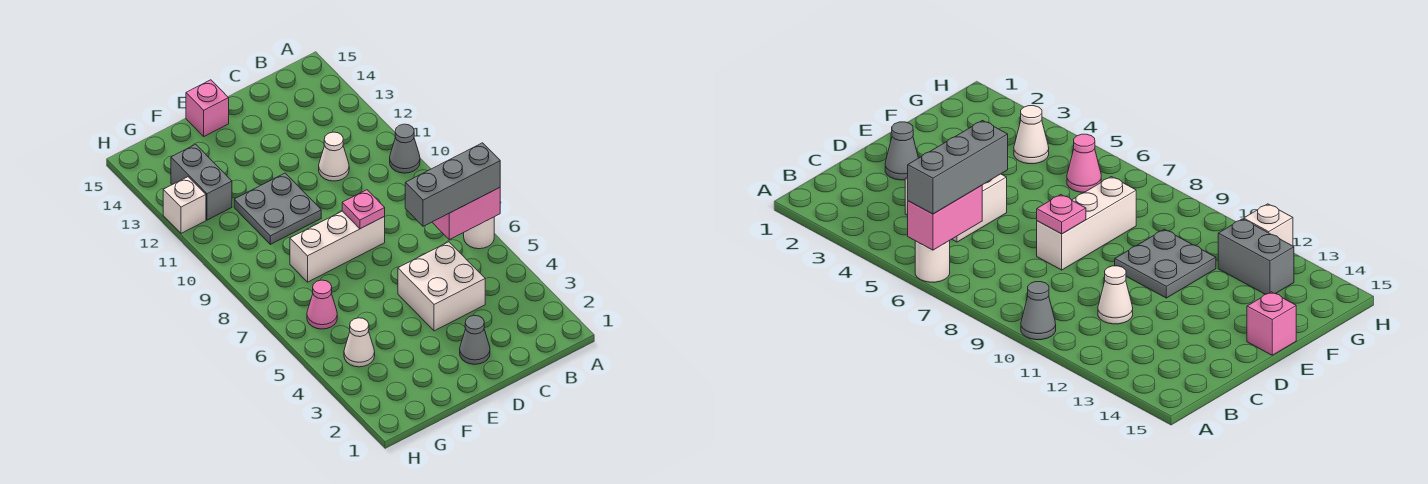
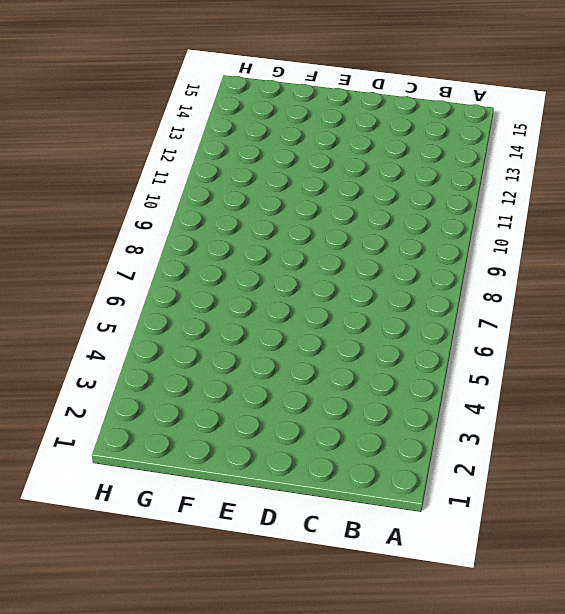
none -> white 1x1 round brick [464,217,494,249]
none -> grey 1x1 cone [390,124,420,173]
none -> white 2x2 brick [398,242,485,331]

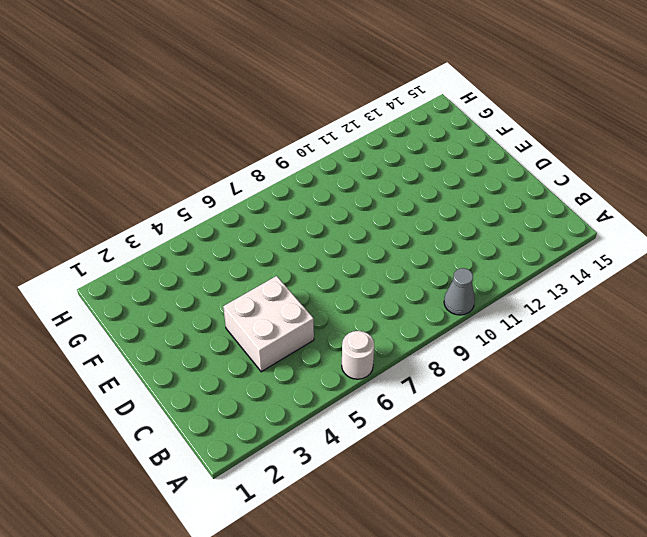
none -> white 1x1 cone [319,132,349,181]
none -> grey 1x1 cone [460,315,490,364]
none -> white 1x3 brick [290,211,385,282]

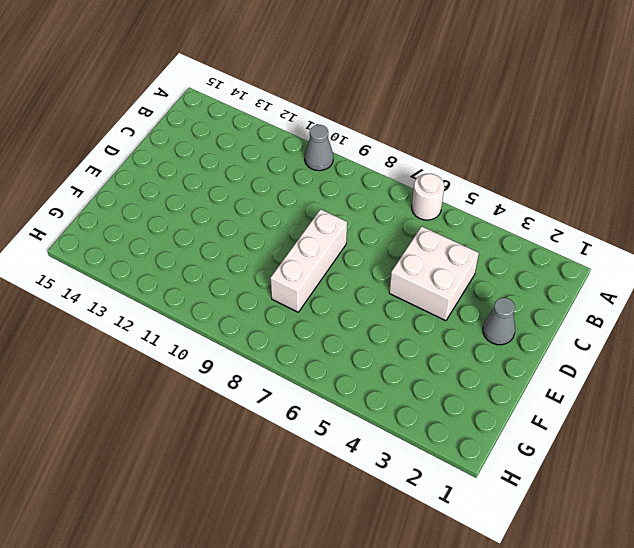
none -> white 1x1 cone [319,132,349,181]
none -> grey 2x2 plate [234,173,321,244]
none -> pink 1x1 brick [186,80,229,136]

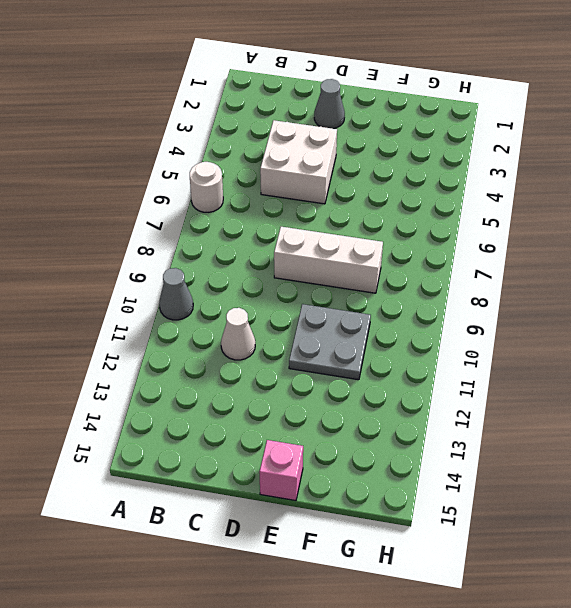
none -> white 1x1 cone [344,318,375,367]
none -> pink 1x1 cone [307,280,337,329]
none -> grey 1x2 brick [171,144,232,220]

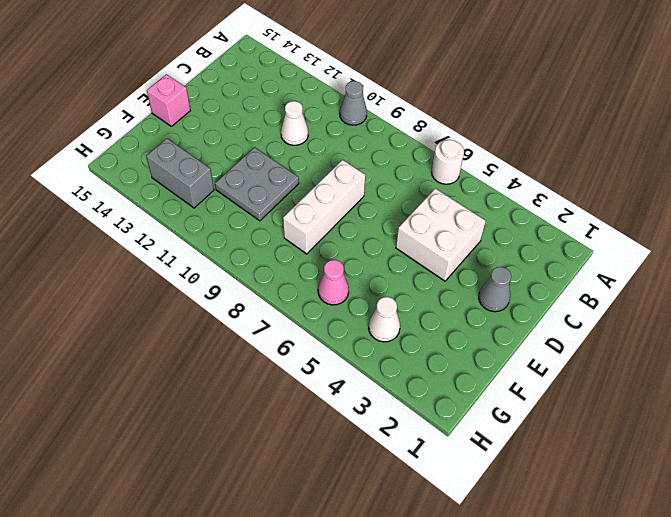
none -> white 1x1 brick [163,177,206,233]
none -> pink 1x2 brick [432,188,500,240]
none -> pink 1x1 plate [342,190,385,229]

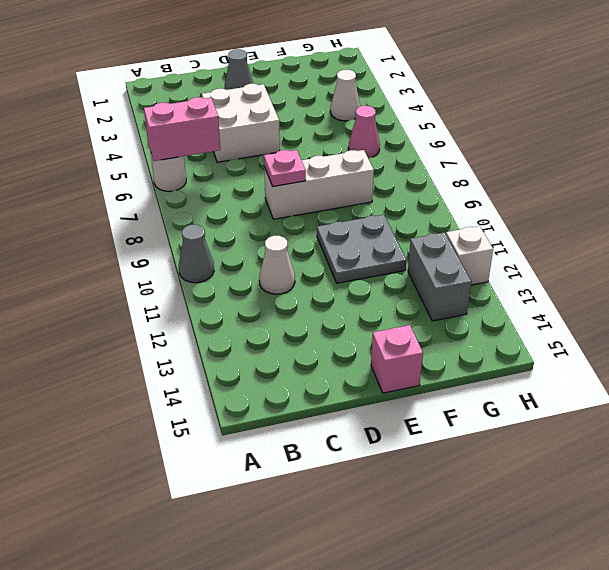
none -> grey 1x3 brick [405,143,500,226]

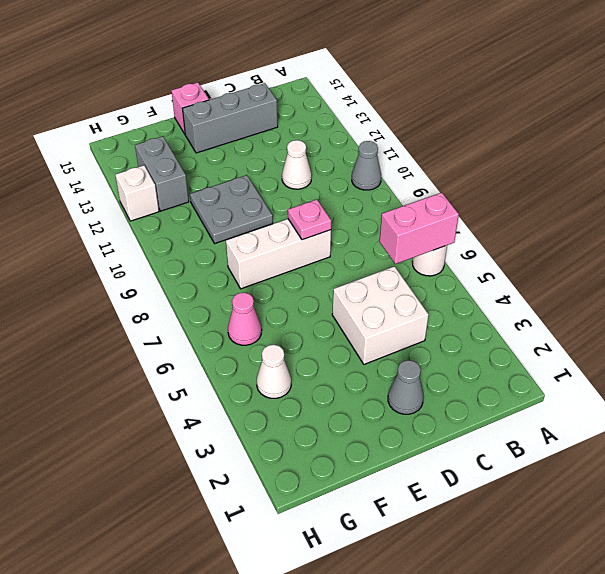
grey 1x3 brick [182,83,278,153] -> grey 1x3 brick moved to [405,143,500,226]

